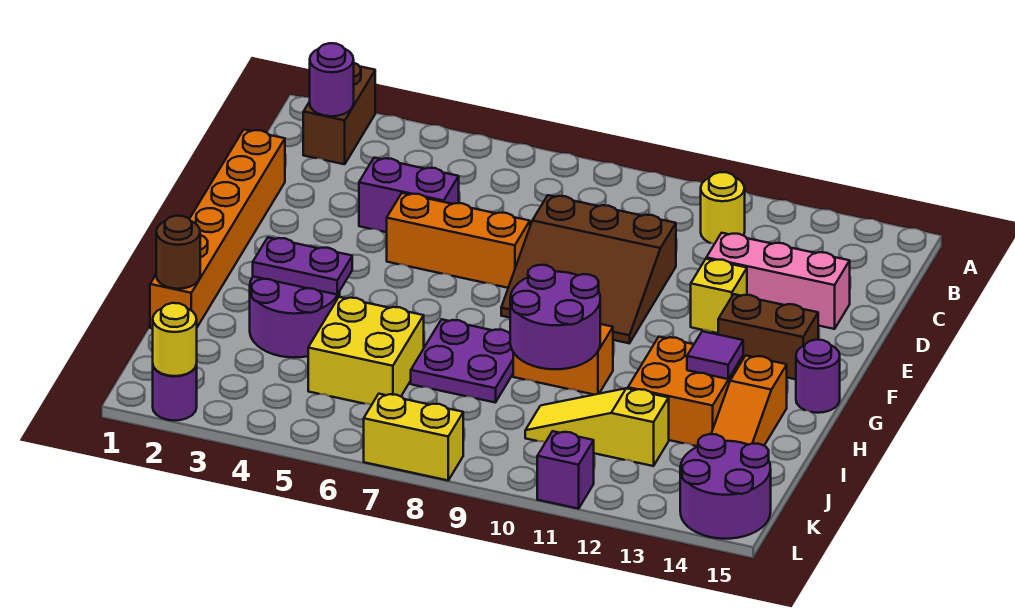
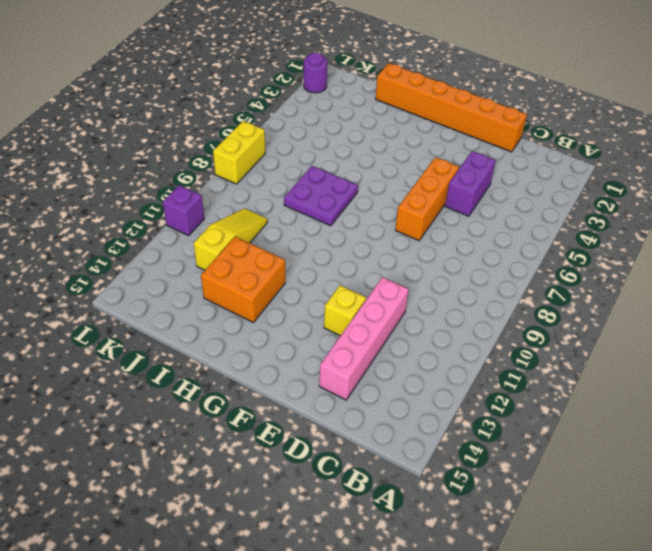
pink 1x4 brick [319,277,409,400] -> pink 1x3 brick [706,233,850,329]
none -> brown 1x2 brick [303,63,375,164]
none -> yellow 1x1 round brick [701,172,745,244]
none -> brown 3x3 slope [501,195,676,343]

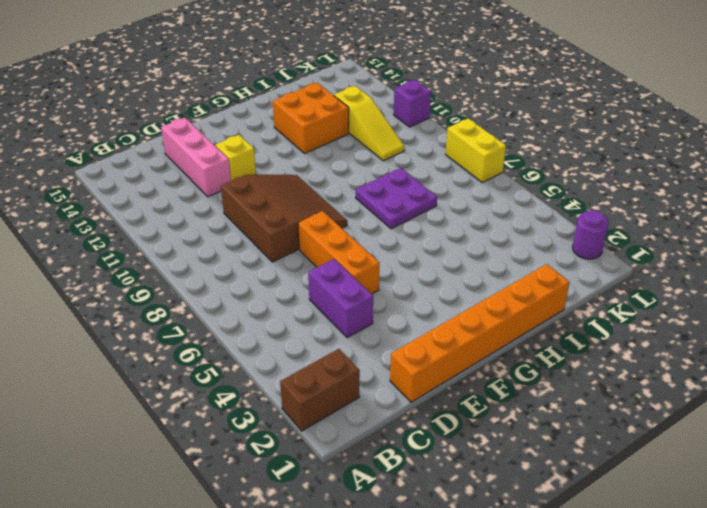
none -> yellow 1x1 round brick [701,172,745,244]
none -> brown 1x2 brick [718,294,818,379]
none -> purple 1x1 round brick [796,340,840,413]

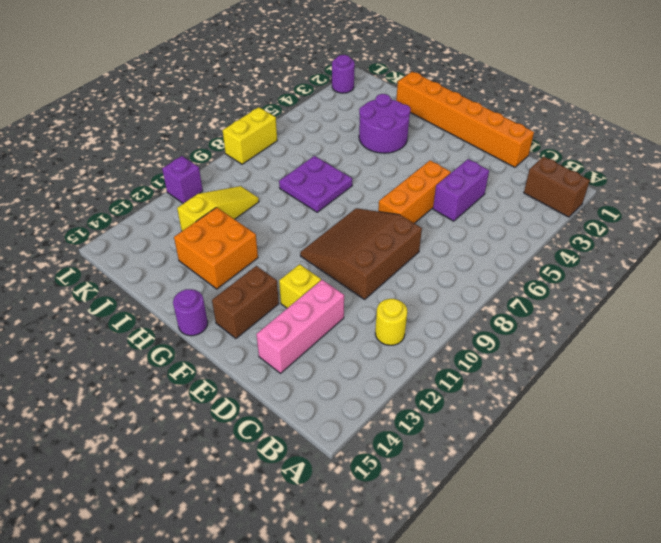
none -> orange 1x2 brick [513,324,613,395]
none -> orange 1x3 slope [711,356,787,445]
none -> yellow 2x2 brick [308,297,424,405]

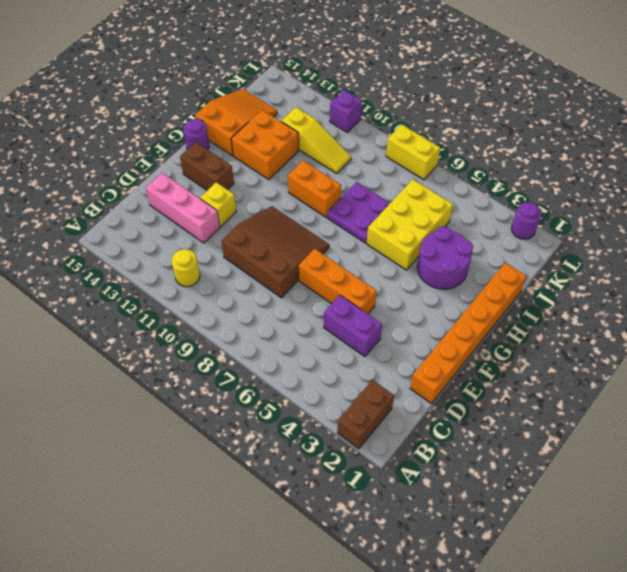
yellow 2x3 brick [367,179,453,270] -> yellow 2x2 brick [308,297,424,405]
orange 2x3 slope [195,89,277,156] -> orange 1x3 slope [711,356,787,445]
none -> purple 2x2 round brick [680,434,771,539]
none -> purple 1x1 round brick [310,43,354,116]
none -> purple 1x2 plate [253,237,352,294]

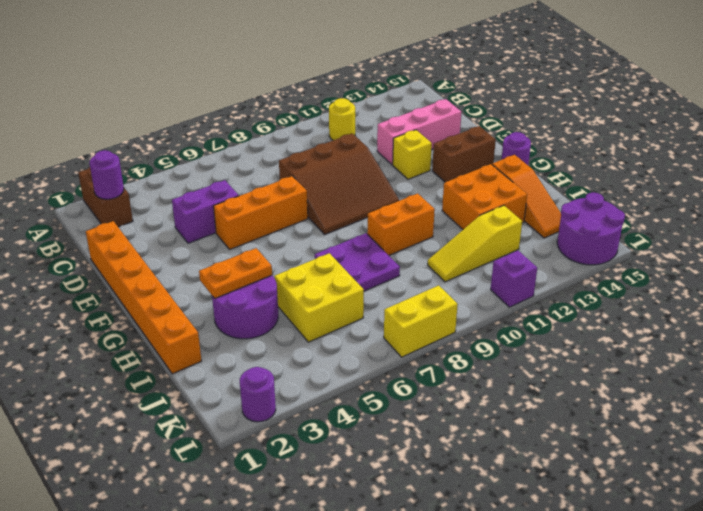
orange 1x2 plate [199,248,272,298] -> purple 1x2 plate [253,237,352,294]
none -> purple 2x2 round brick [510,265,600,369]
none -> purple 1x1 tile [687,331,743,379]
none -> brown 1x1 round brick [156,216,200,289]

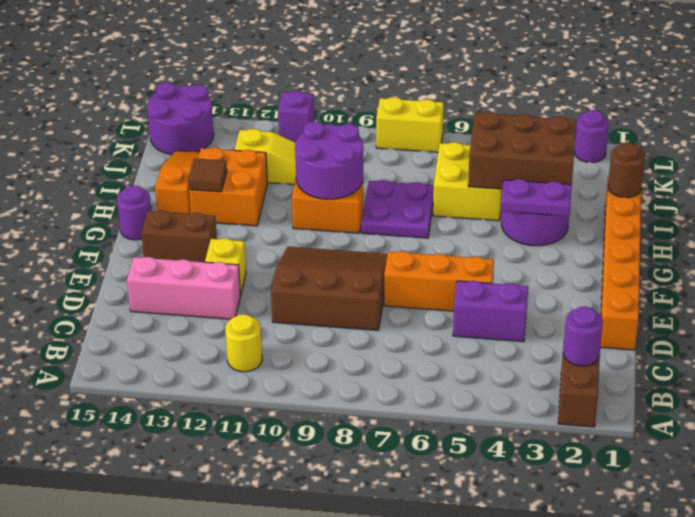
brown 1x1 tile [188,159,227,192] -> purple 1x1 tile [687,331,743,379]
brown 2x3 brick [468,112,576,189] -> none
none -> yellow 1x1 round brick [153,303,197,376]

